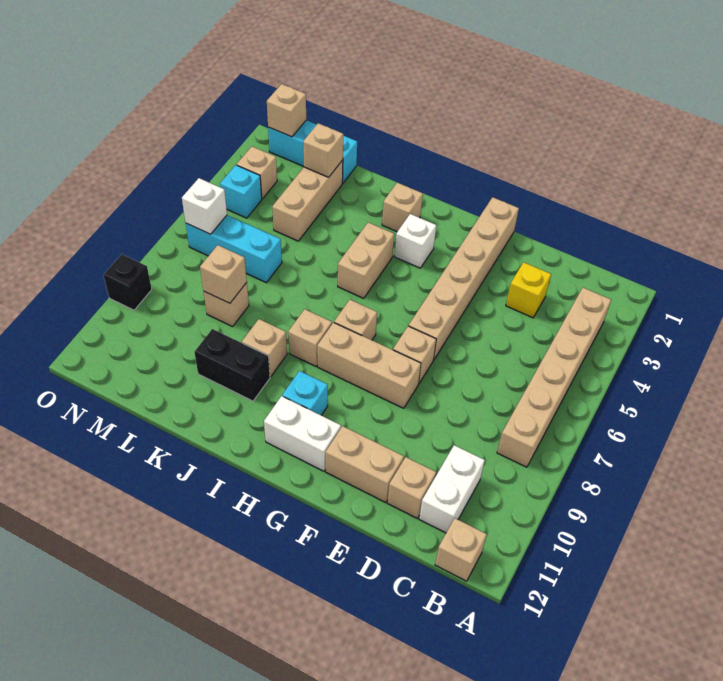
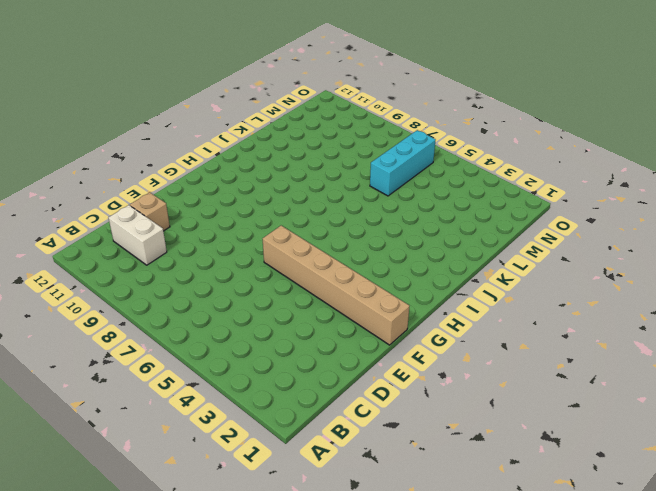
none -> tan 1x6 brick [497,288,611,467]
none -> tan 1x1 brick [435,518,487,581]
none -> yellow 1x1 brick [506,262,551,318]

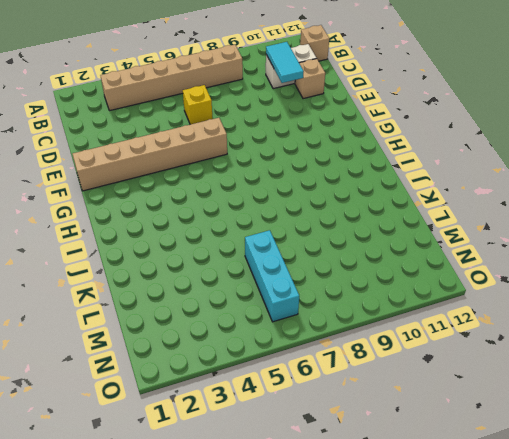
cyan 1x2 tile [266,42,304,83] -> none
yellow 1x1 brick [183,85,213,125] -> yellow 1x1 brick moved to [506,262,551,318]
none -> tan 1x2 brick [326,426,404,503]
none -> tan 1x1 brick [393,326,436,383]
none -> tan 1x3 brick [317,323,421,408]

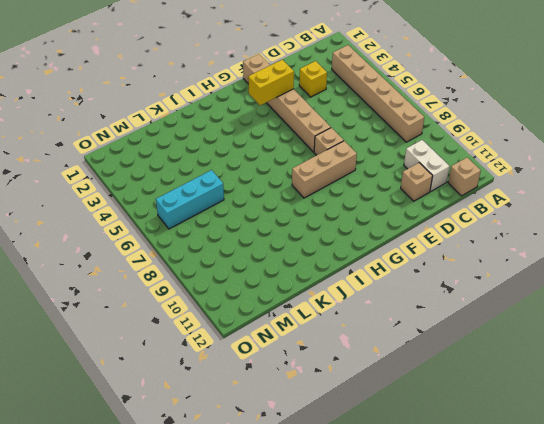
yellow 1x2 brick [248,60,294,105] -> none
none -> tan 1x2 brick [326,426,404,503]
none -> white 1x2 brick [264,396,341,471]
none -> white 1x1 brick [394,214,436,268]

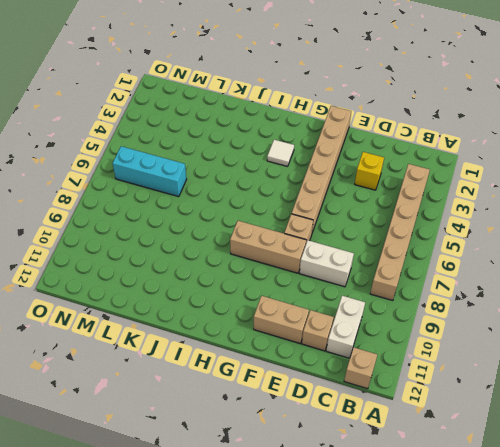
white 1x2 brick [300,240,354,287] -> white 1x2 brick moved to [264,396,341,471]
white 1x1 tile [267,140,294,167] -> white 1x1 brick [394,214,436,268]
none -> tan 1x1 brick [334,300,377,340]
none -> cyan 1x1 brick [282,371,328,415]
none -> tan 1x1 brick [382,183,423,232]

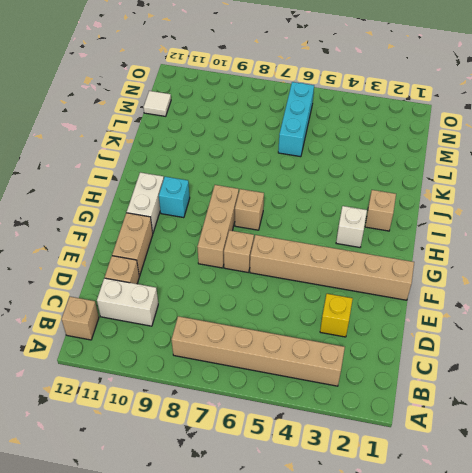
white 1x1 tile [143,91,171,116] -> none
none -> tan 1x2 brick [338,222,394,298]
none -> tan 1x1 brick [288,309,332,366]
none -> tan 1x1 brick [242,319,287,377]

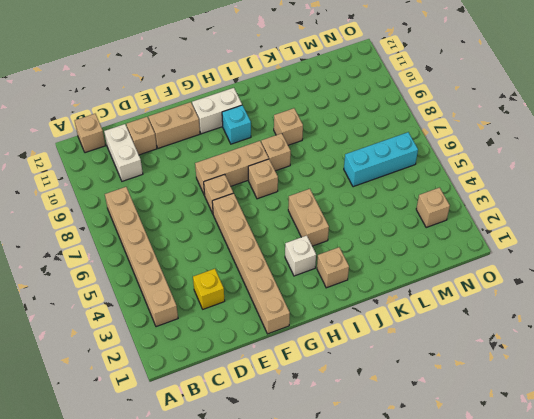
none -> black 1x2 brick [194,329,270,401]
none -> cyan 1x3 brick [268,120,357,183]
none -> tan 1x3 brick [272,160,343,241]

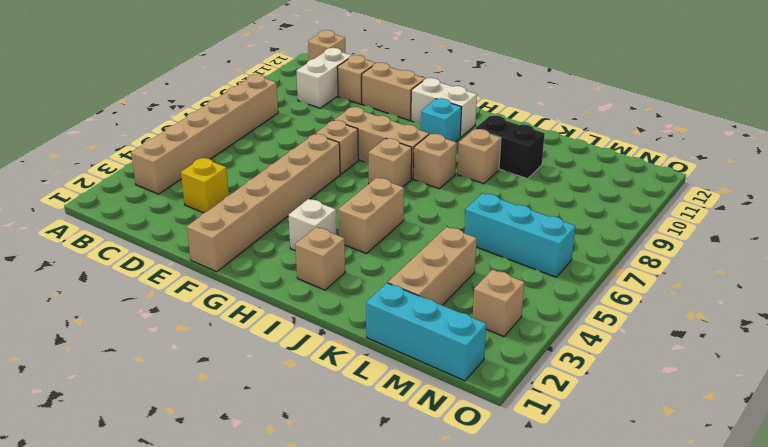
none -> tan 1x1 brick [204,283,249,327]
none -> cyan 1x1 brick [220,165,262,218]
none -> black 1x1 brick [103,254,152,310]

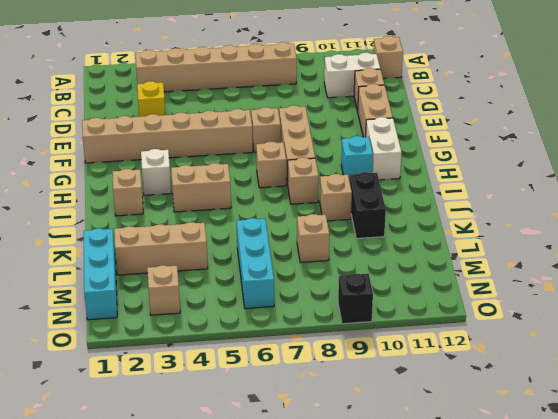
none -> cyan 1x1 brick [220,165,262,218]
none -> tan 1x1 brick [303,123,343,177]
none -> tan 1x1 brick [200,245,247,303]

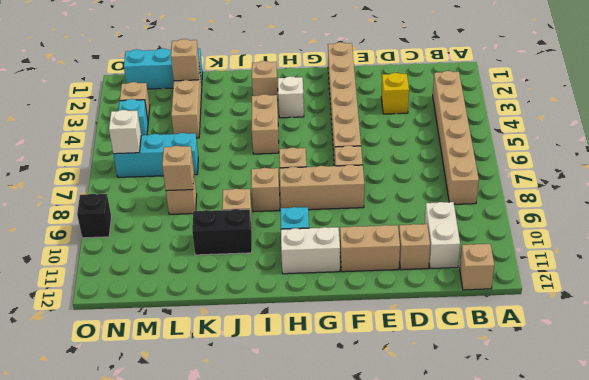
none -> tan 1x1 brick [267,84,306,137]

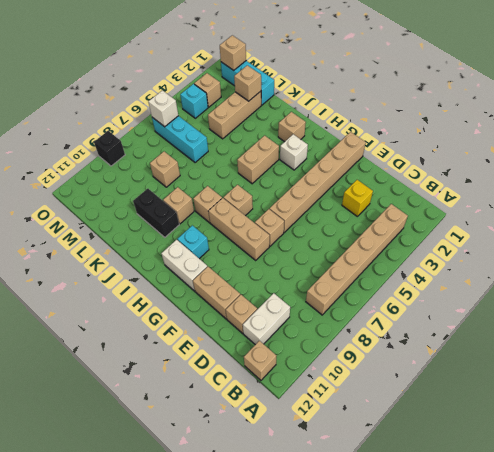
none -> tan 1x1 brick [200,245,247,303]

